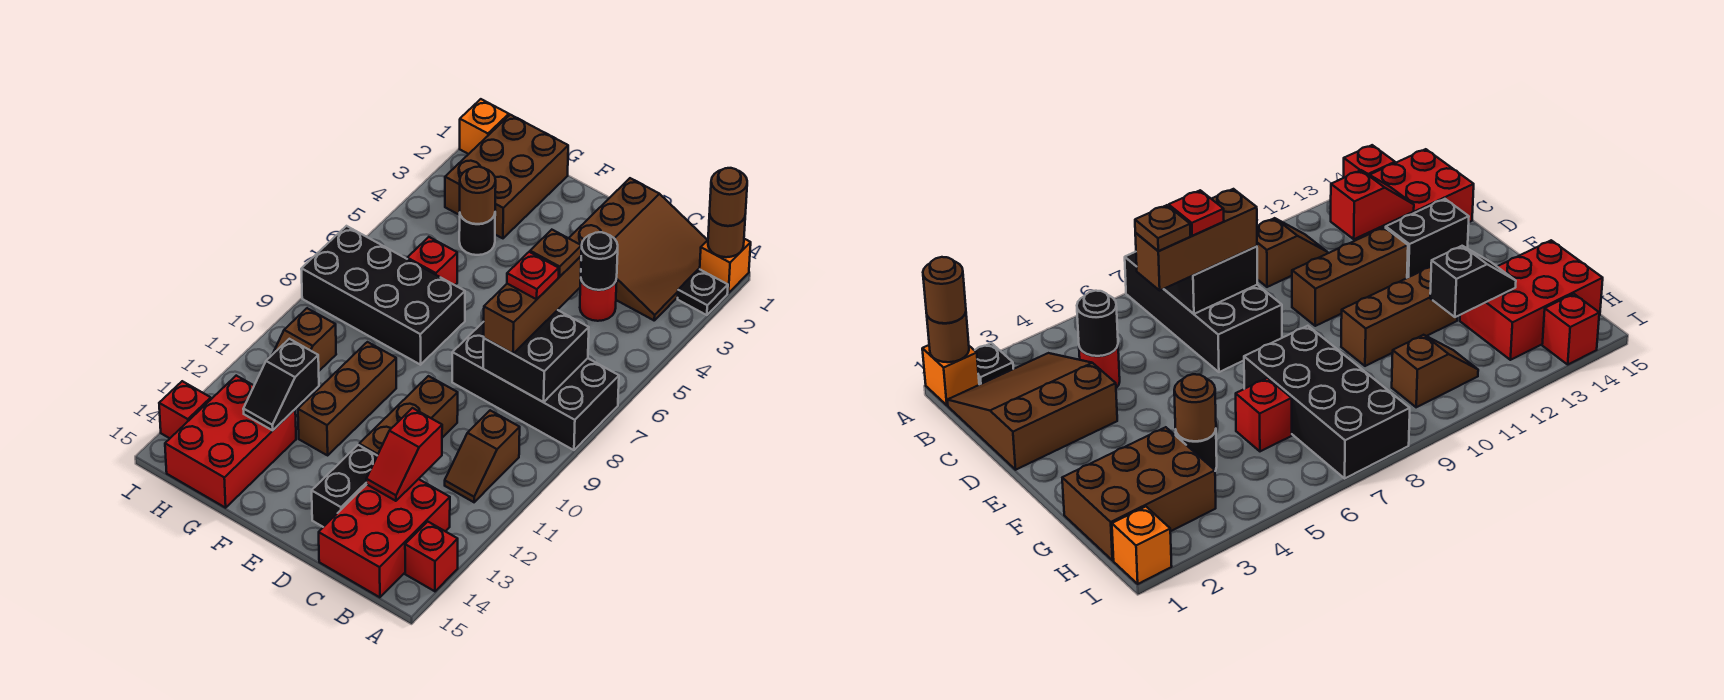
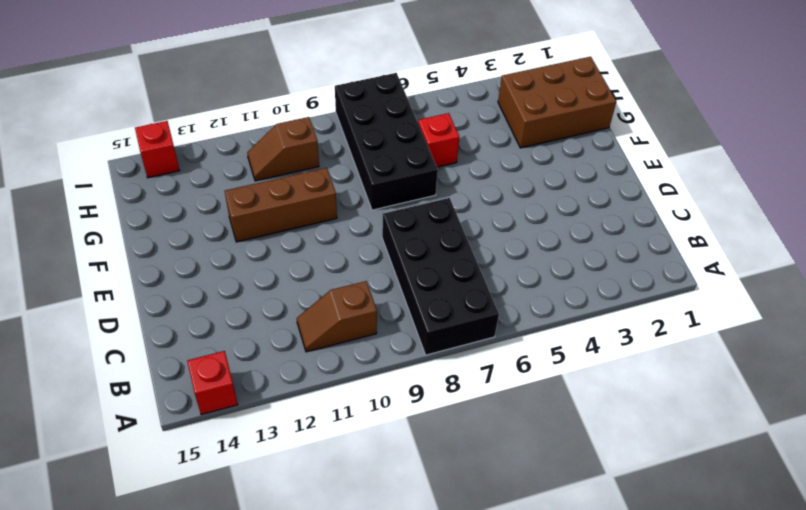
none -> orange 1x1 brick [700,239,751,293]
none -> black 1x1 plate [678,269,728,315]
none -> brown 3x3 slope [569,178,707,320]

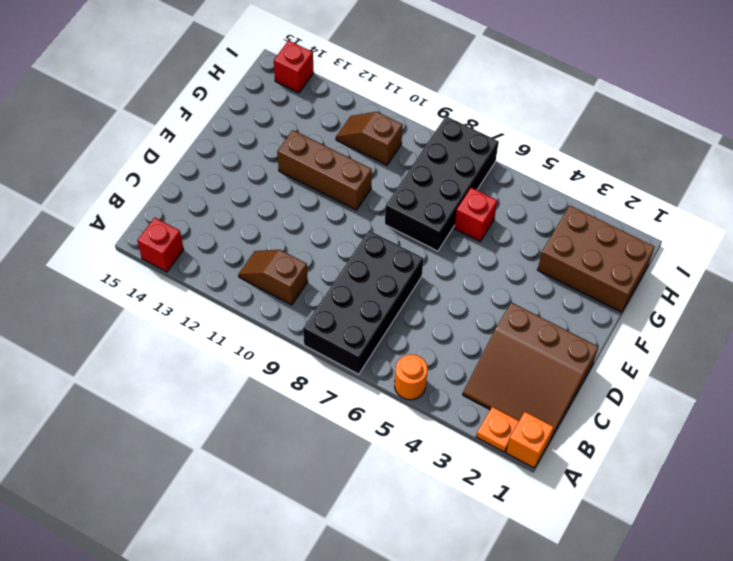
orange 1x1 plate [476,407,519,452] -> black 1x1 plate [678,269,728,315]
orange 1x1 round brick [395,355,428,400] -> none
none -> red 2x3 brick [319,479,450,597]
none -> red 1x1 round brick [580,279,617,321]
none -> brown 1x3 brick [359,376,458,455]

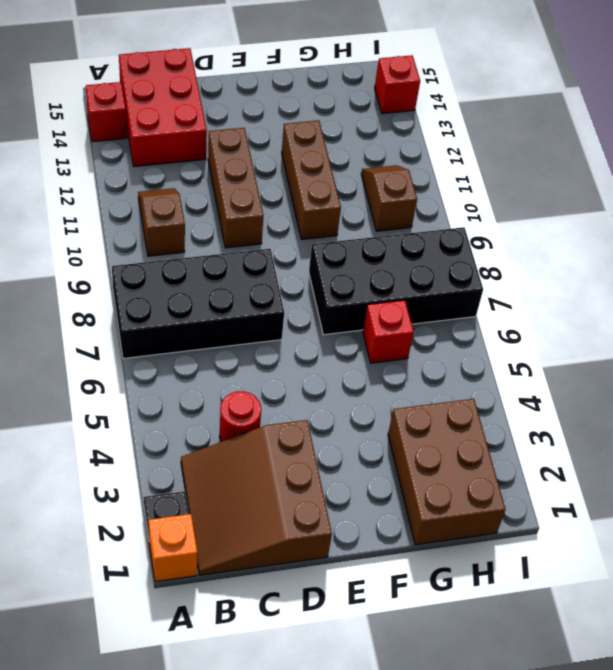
none -> black 1x2 brick [312,445,377,527]
none -> black 1x1 round brick [459,215,495,255]
none -> red 2x3 brick [165,376,296,508]

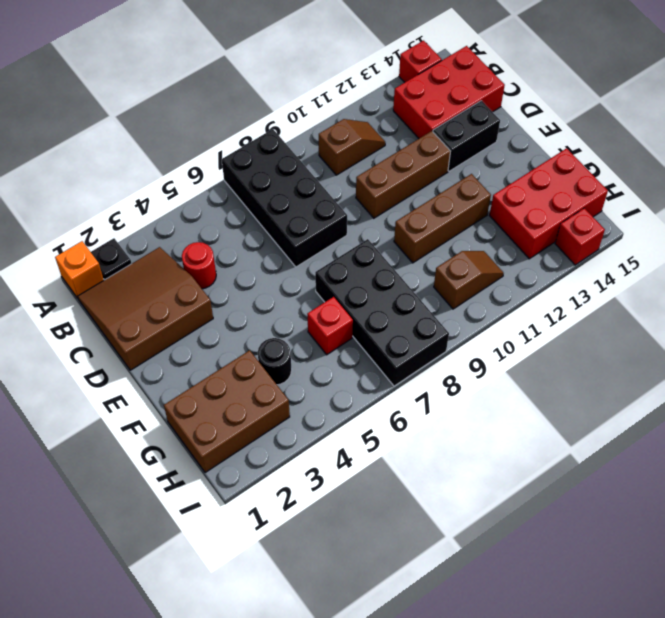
none -> orange 1x1 brick [460,99,509,154]
none -> brown 1x1 round brick [708,214,745,257]
none -> black 2x2 brick [483,310,589,402]

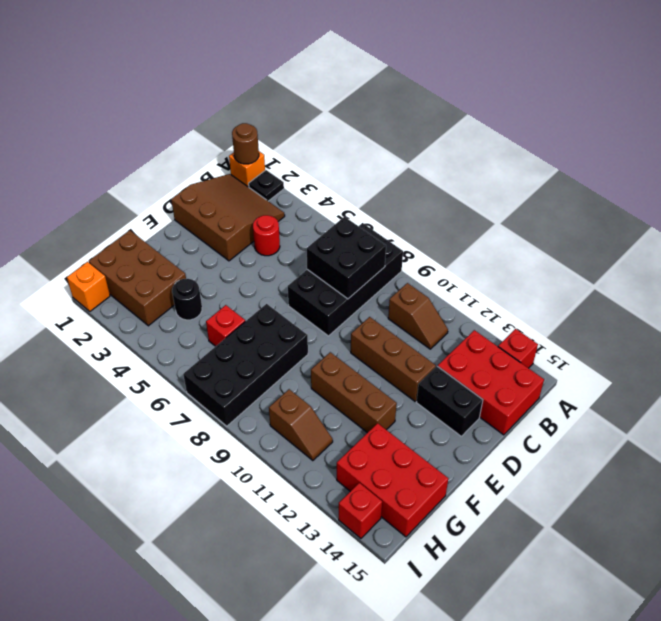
none -> black 1x1 round brick [581,232,618,290]
none -> red 1x2 slope [366,408,442,501]
none -> brown 1x1 round brick [460,167,496,224]

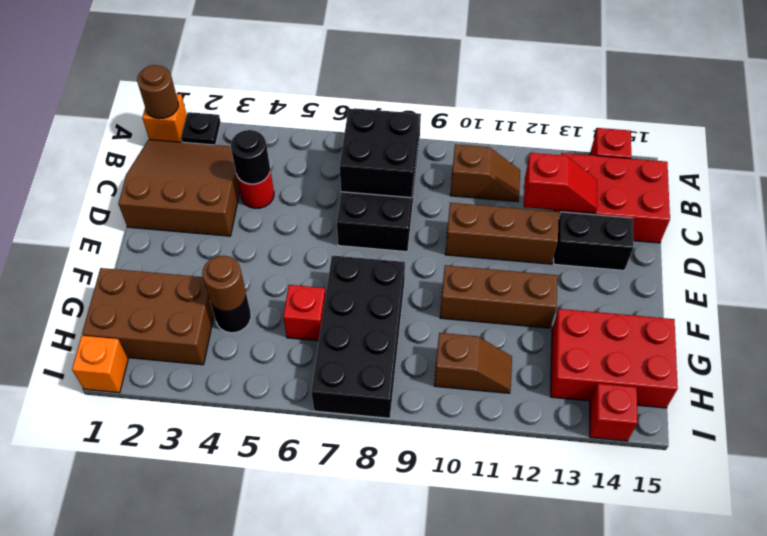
none -> black 1x2 slope [243,339,319,430]
none -> brown 1x1 round brick [710,168,747,226]
none -> brown 1x3 brick [484,256,581,354]

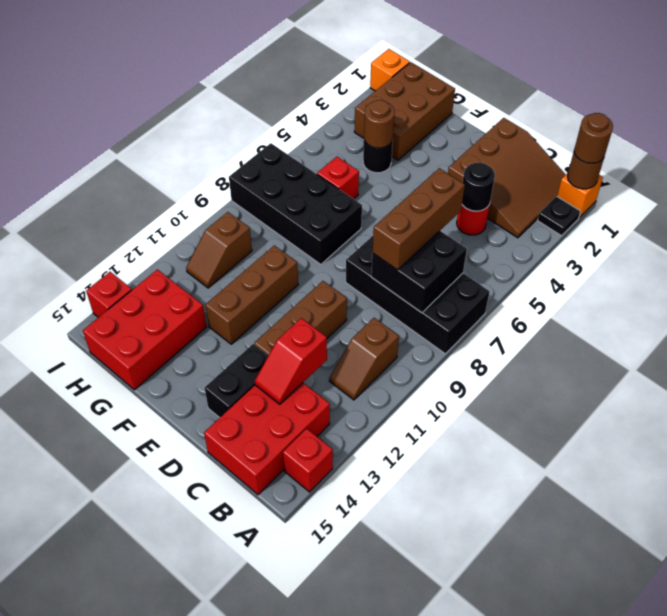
none -> black 1x2 slope [243,339,319,430]
none -> brown 1x1 plate [530,230,581,277]
none -> red 1x1 plate [507,252,559,299]

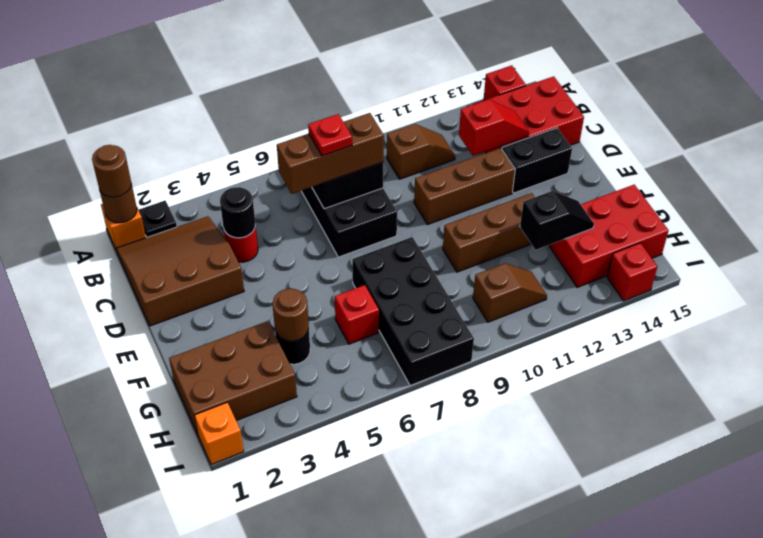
none -> brown 1x1 plate [530,230,581,277]

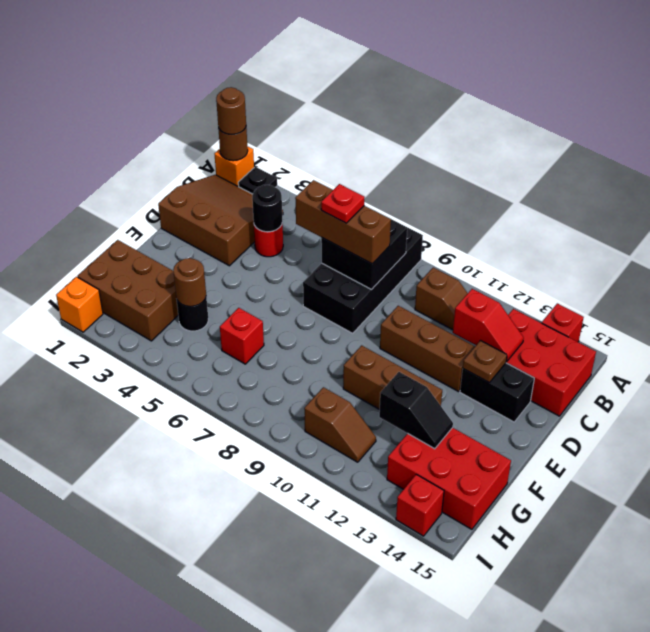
brown 1x1 plate [463,341,507,383] -> brown 1x1 plate moved to [530,230,581,277]
none -> black 2x4 brick [301,226,465,365]

